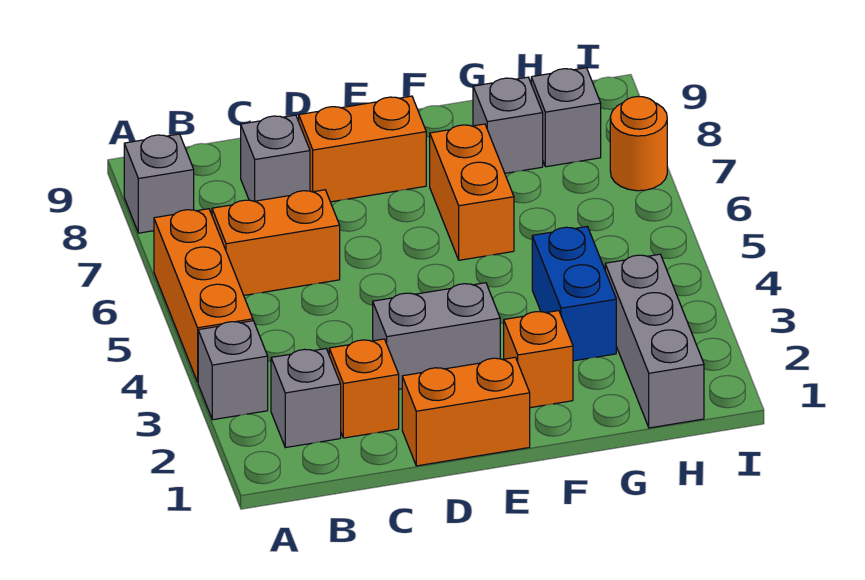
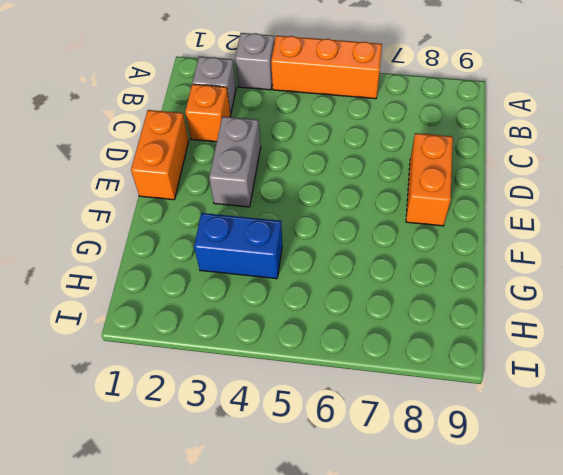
none -> grey 1x1 brick [124,134,194,233]
none -> orange 1x2 brick [212,190,340,295]
none -> grey 1x1 brick [241,115,310,201]

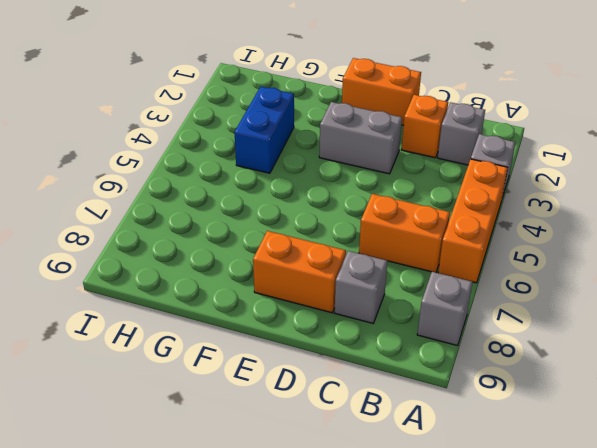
none -> orange 1x1 brick [504,311,573,408]
none -> orange 1x2 brick [430,124,514,260]
none -> grey 1x1 brick [473,77,543,173]

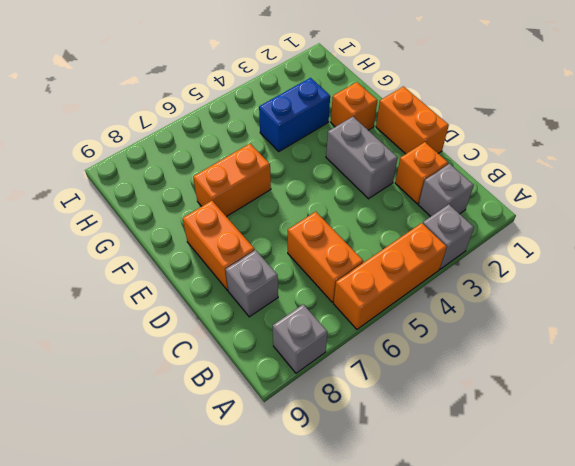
none -> grey 1x1 brick [473,77,543,173]
none -> grey 1x3 brick [605,254,704,428]
none -> grey 1x1 brick [531,68,601,167]

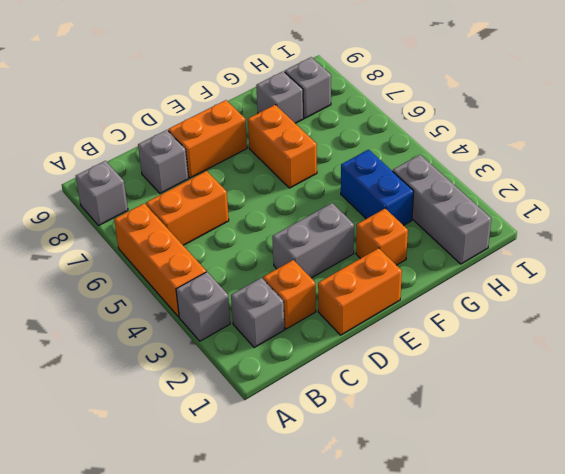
none -> orange 1x1 round brick [610,96,667,191]

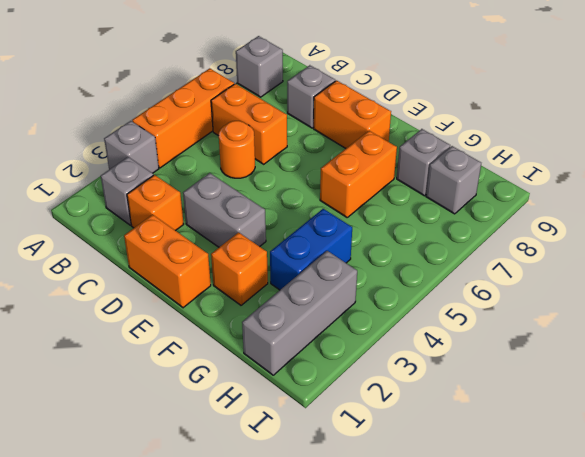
orange 1x1 round brick [219,121,255,178] -> orange 1x1 round brick moved to [610,96,667,191]

